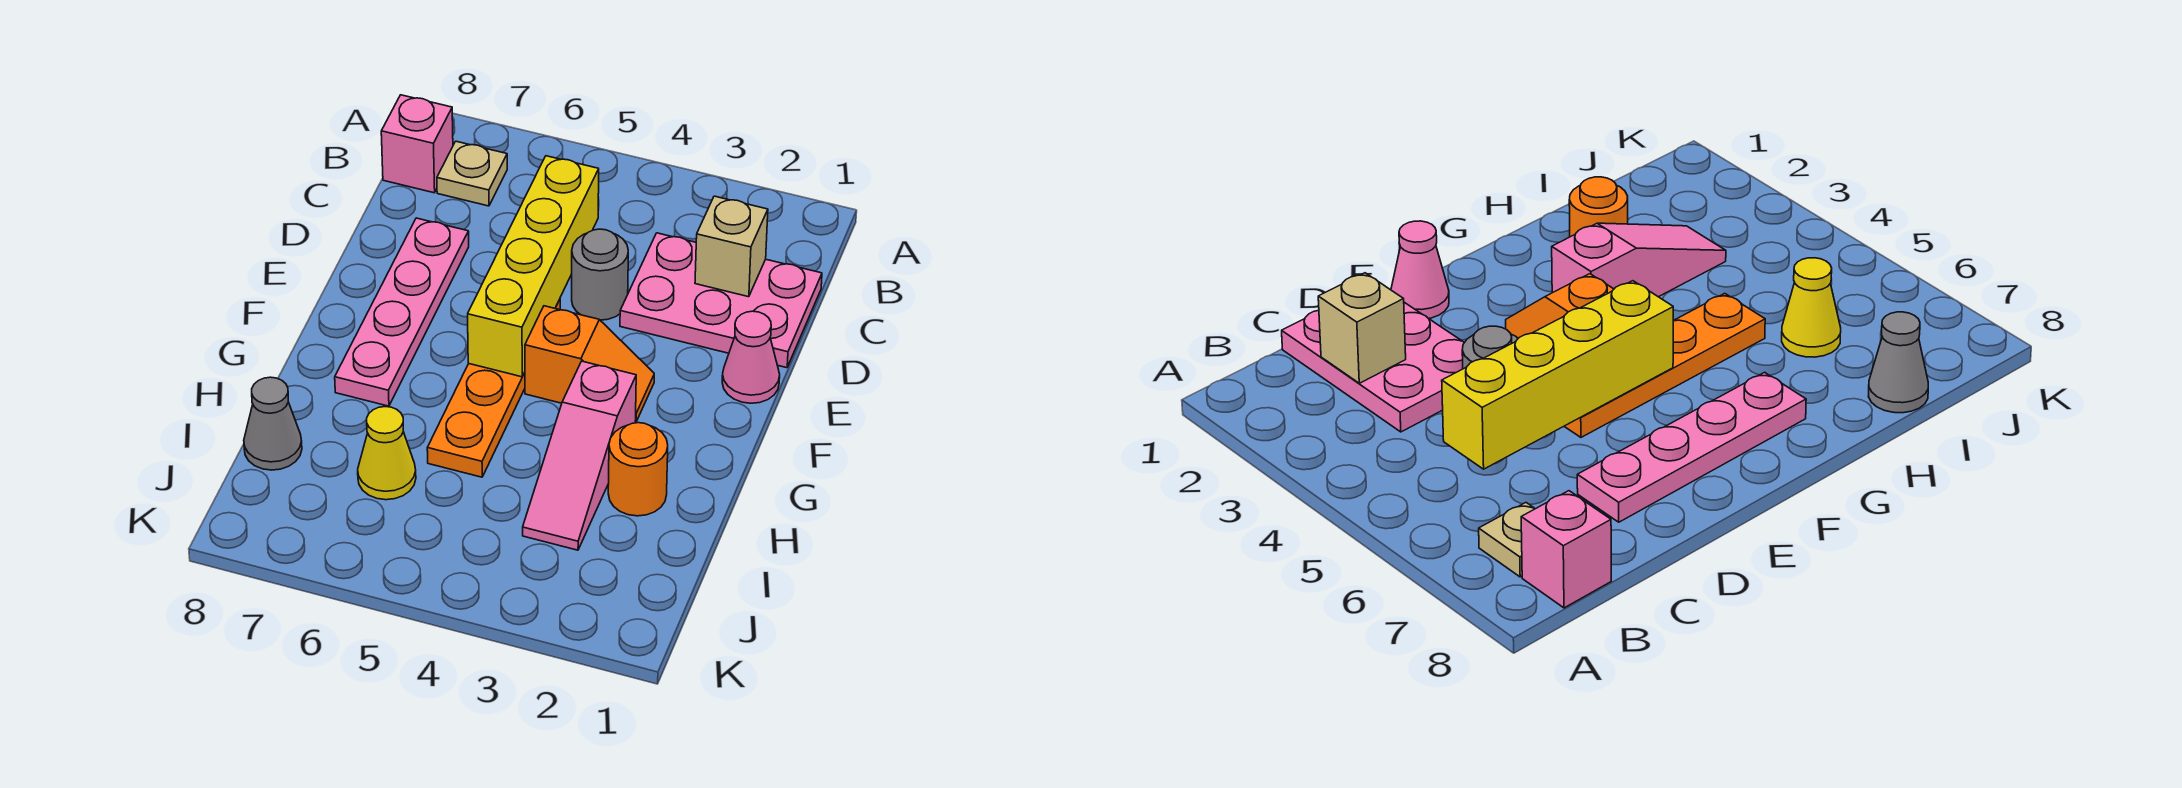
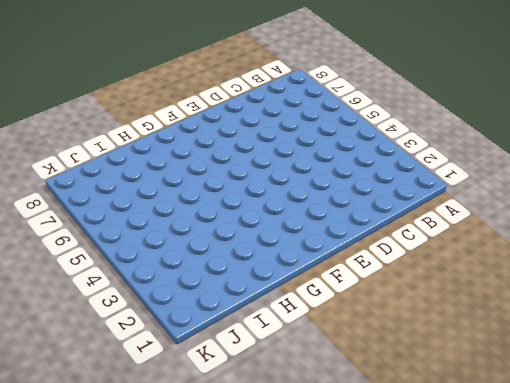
none -> tan 1x1 plate [437,141,507,206]
none -> pink 1x1 brick [381,95,453,193]
none -> pink 2x3 plate [620,233,822,368]

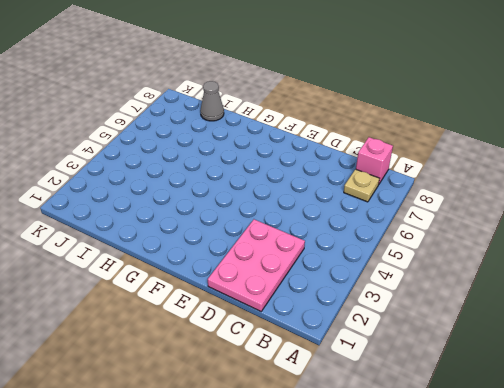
none -> grey 1x1 round brick [572,229,628,320]
none -> pink 1x4 plate [335,218,469,406]
none -> pink 1x1 cone [722,311,780,403]

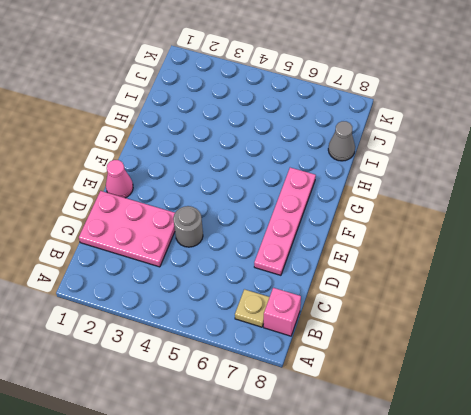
none -> orange 1x4 plate [427,299,560,477]
none -> orange 1x2 slope [525,306,654,422]
none -> pink 1x3 slope [523,361,636,550]

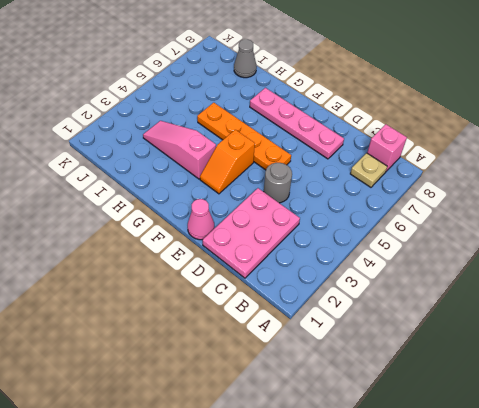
none -> orange 1x1 round brick [608,423,668,516]
none -> yellow 1x1 cone [358,407,416,500]
none -> tan 1x1 brick [695,196,768,297]

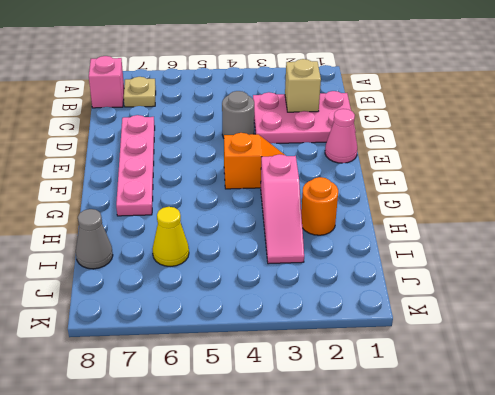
none -> orange 1x4 plate [427,299,560,477]
none -> yellow 1x4 brick [468,156,599,377]

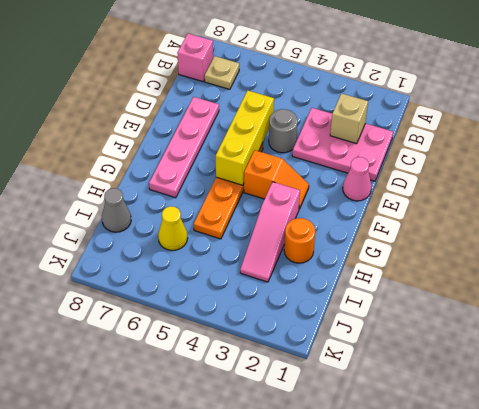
yellow 1x3 brick [216,90,274,185] -> yellow 1x4 brick [468,156,599,377]

